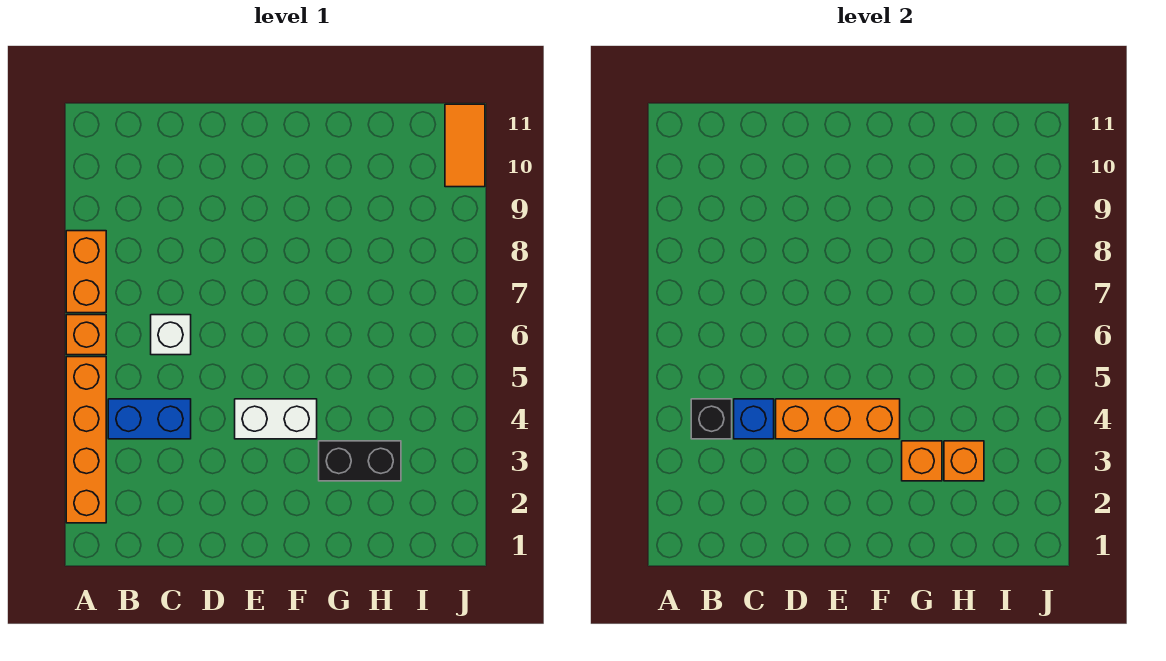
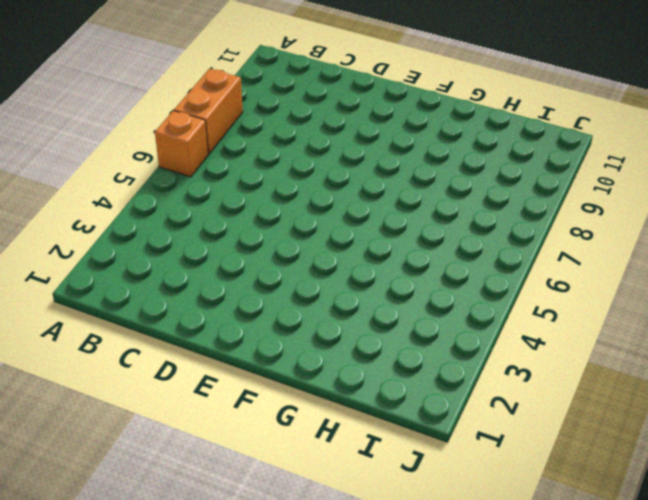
none -> orange 1x4 brick [66,357,106,523]
none -> blue 1x2 brick [108,399,191,439]
none -> white 1x1 brick [151,315,191,355]

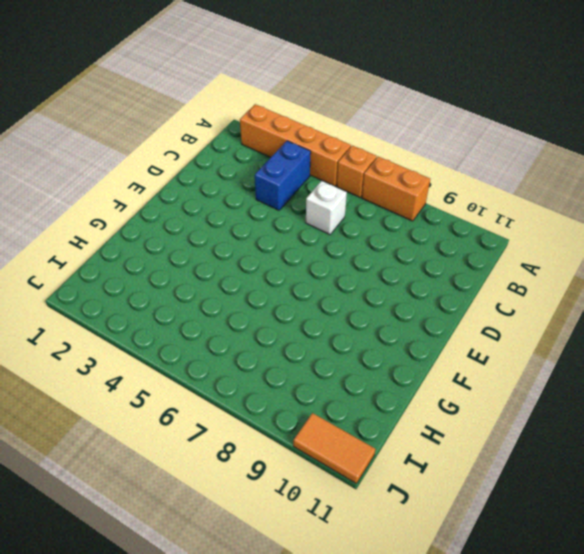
none -> white 1x2 brick [235,399,317,439]
none -> black 1x2 brick [319,441,401,481]
none -> black 1x1 brick [691,399,732,439]

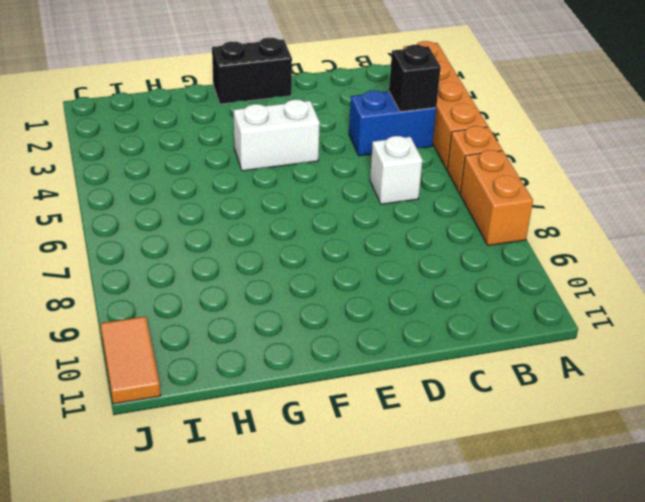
black 1x2 brick [212,38,292,104] -> black 1x2 brick moved to [319,441,401,481]
none -> blue 1x1 brick [734,399,774,439]
none -> orange 1x3 brick [776,399,900,439]
none -> orange 1x1 brick [902,441,942,481]

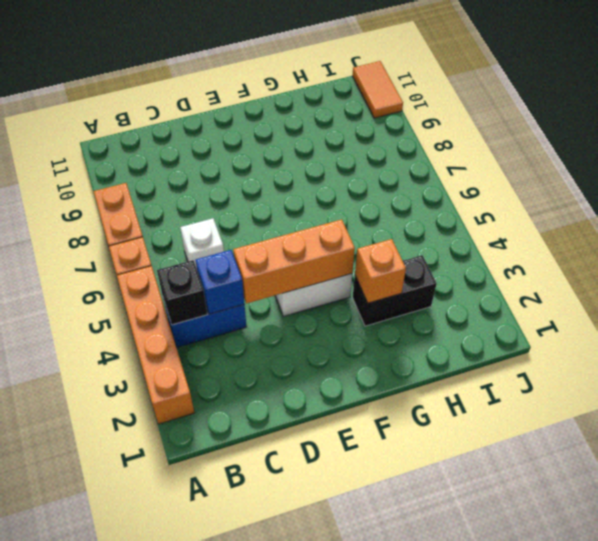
none -> orange 1x1 brick [944,441,984,481]

